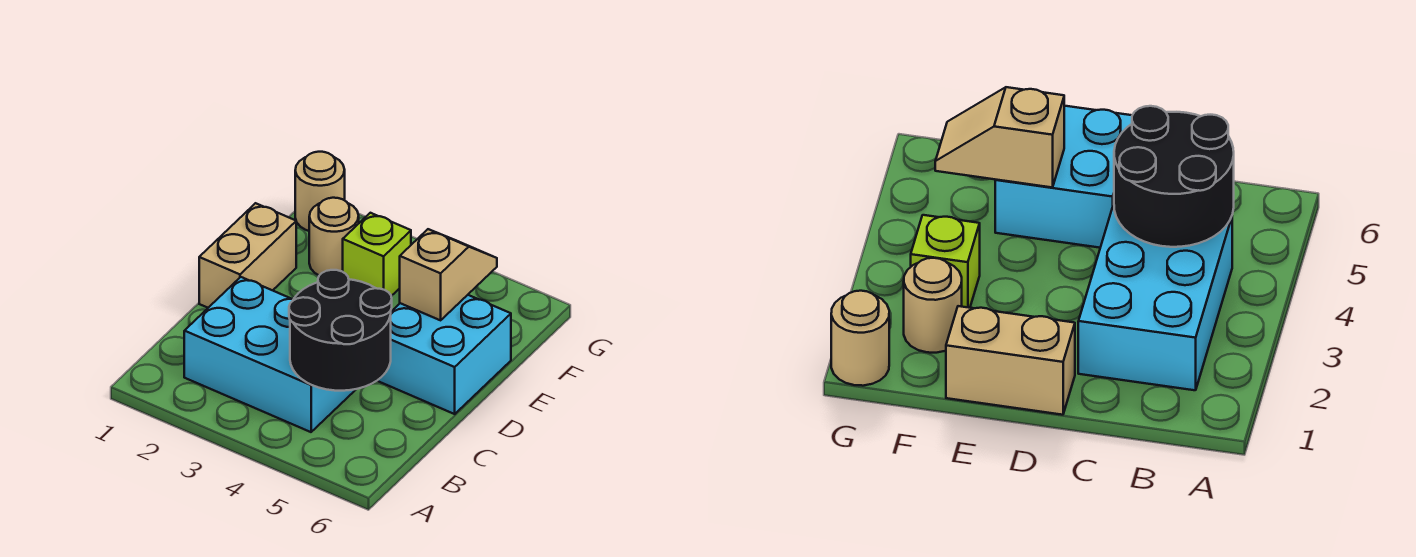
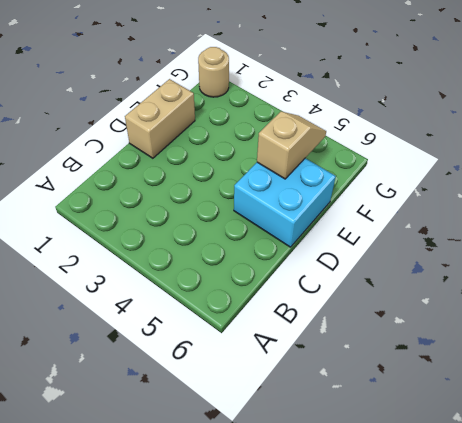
none -> cyan 2x3 brick [184,277,356,432]
none -> tan 1x1 round brick [309,198,359,275]

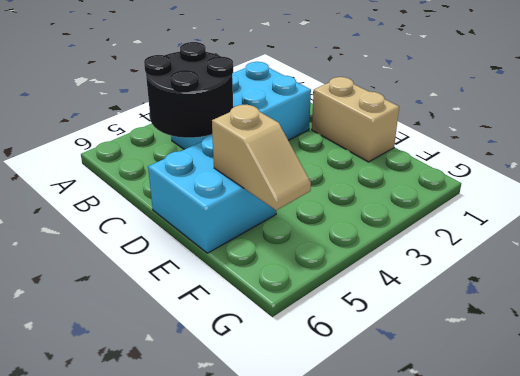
none -> tan 1x1 round brick [309,198,359,275]
none -> lime 1x1 brick [343,213,411,296]

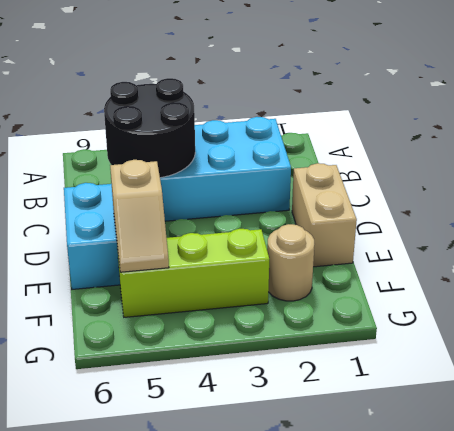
lime 1x3 brick [117,229,269,317] -> lime 1x1 brick [343,213,411,296]
none -> tan 1x1 round brick [295,152,345,231]

